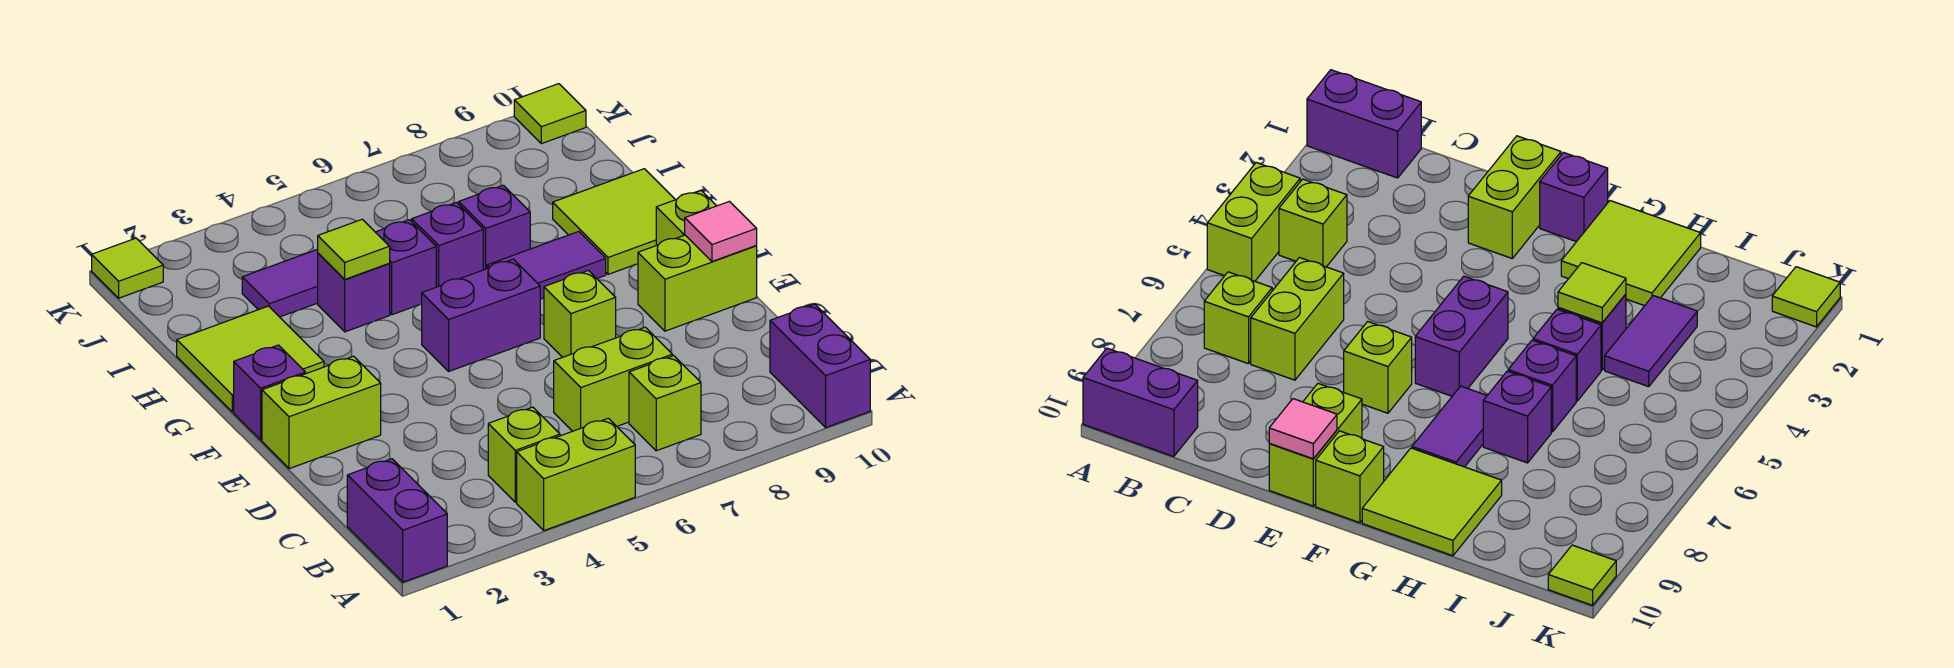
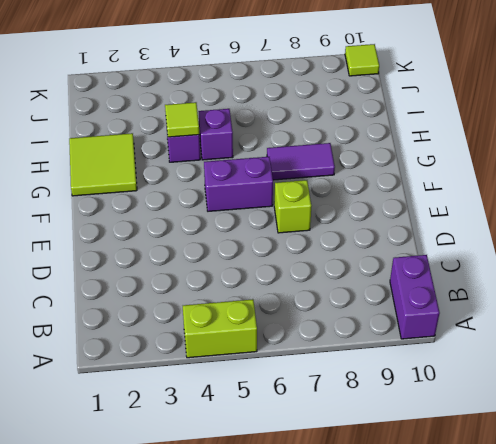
none -> purple 1x2 brick [347,459,447,582]
none -> lime 1x1 brick [488,407,560,502]
none -> lime 1x1 brick [629,356,701,451]

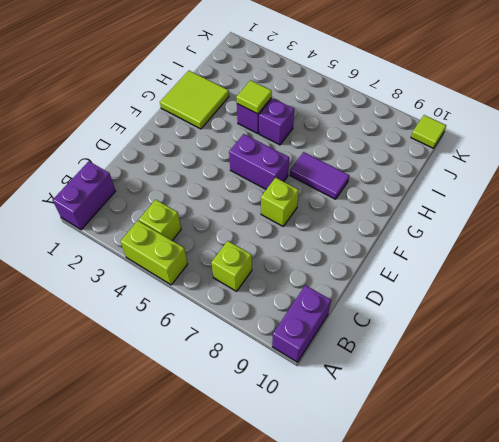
none -> lime 1x2 brick [554,327,673,431]
none -> lime 1x2 brick [262,356,381,469]
none -> lime 1x2 brick [638,235,757,331]

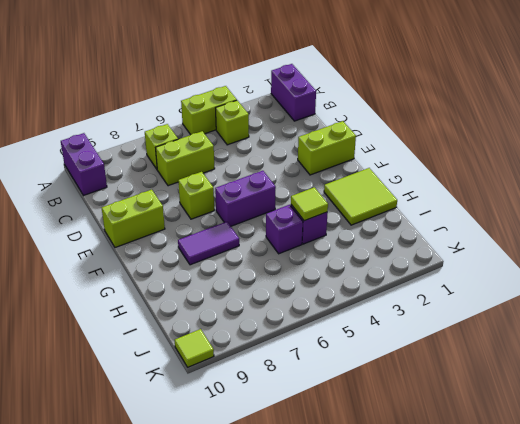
none -> purple 1x1 brick [234,345,305,440]
none -> lime 1x1 brick [656,191,716,245]
none -> lime 2x2 tile [553,169,675,274]

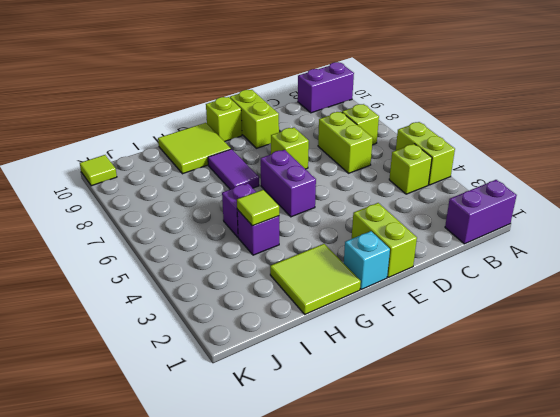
cyan 1x1 brick [344,231,390,289] -> purple 1x1 brick [234,345,305,440]
none -> purple 1x1 brick [412,202,483,287]
none -> purple 1x1 brick [459,185,530,270]
none -> purple 1x2 tile [242,249,318,317]

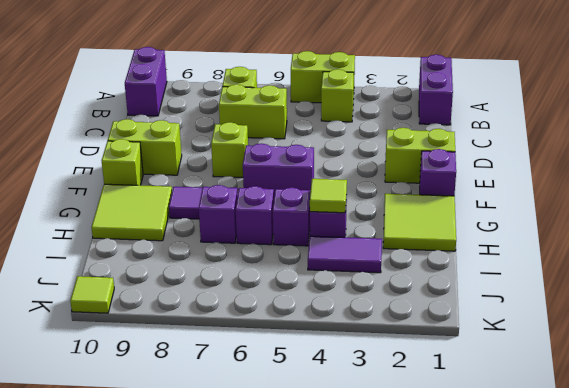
none -> lime 1x1 tile [92,238,163,298]
none -> pink 1x1 tile [685,201,757,261]

